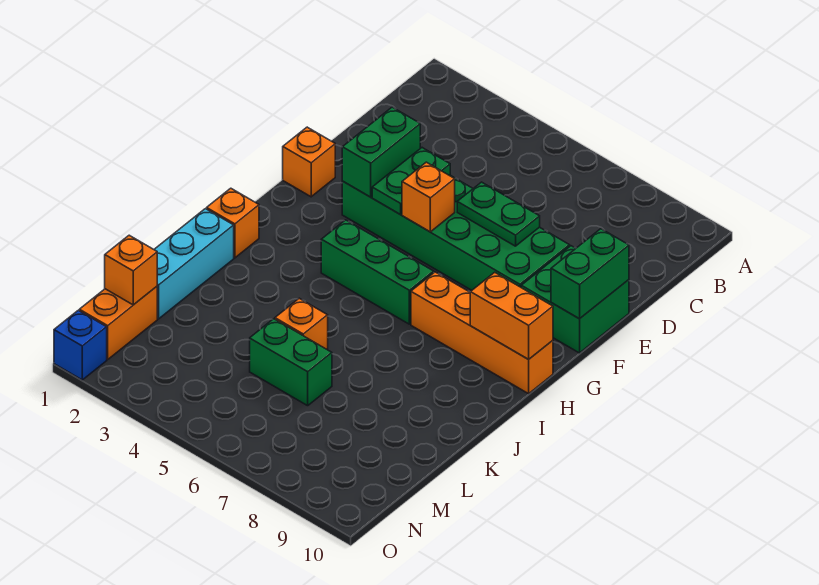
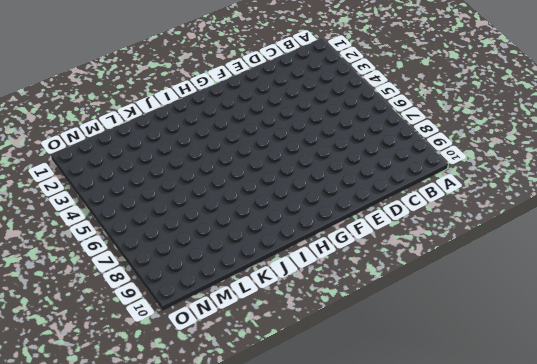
none -> green 2x6 brick [342,175,570,290]
none -> green 2x2 brick [521,246,629,353]
none -> orange 1x1 brick [283,127,335,197]

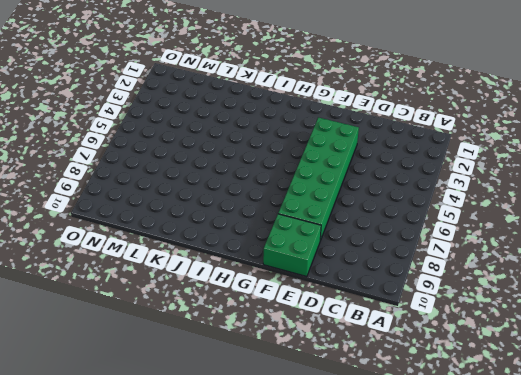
none -> orange 1x1 brick [283,127,335,197]
none -> green 1x3 brick [321,220,434,324]
none -> orange 1x4 brick [411,272,553,394]

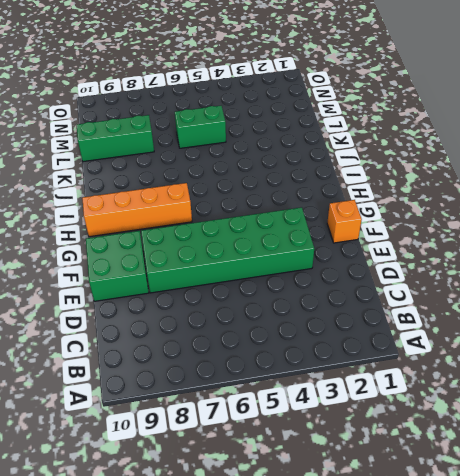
green 1x3 brick [77,115,154,162] -> green 1x3 brick moved to [321,220,434,324]
none -> orange 1x1 brick [207,188,259,258]
none -> cyan 1x3 brick [154,209,234,319]
none -> orange 1x1 brick [275,298,328,349]

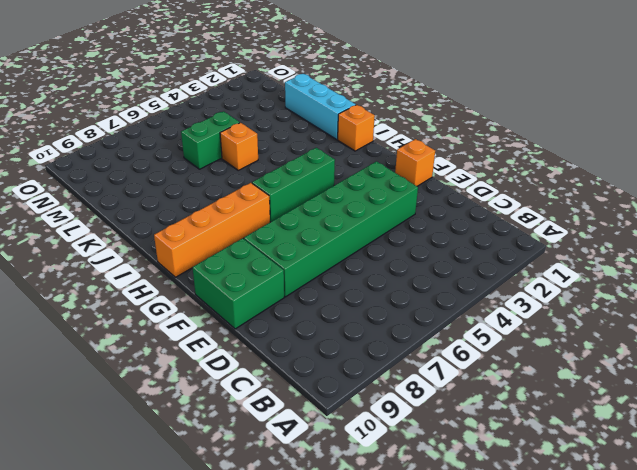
none -> orange 1x2 brick [79,287,157,359]
none -> blue 1x1 brick [54,310,107,380]
none -> green 1x2 brick [342,107,420,197]

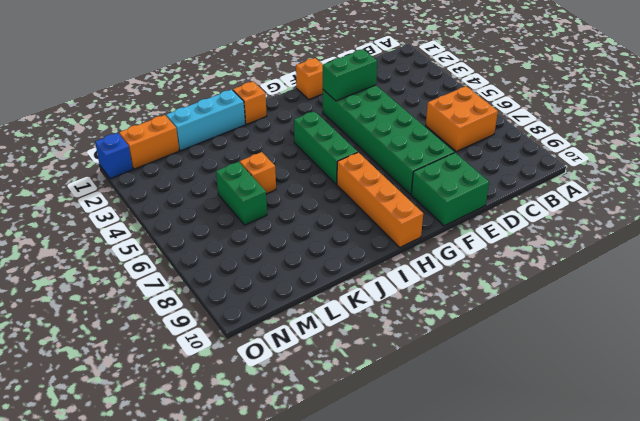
orange 2x2 brick [426,86,498,152] -> none
none -> green 1x2 plate [372,148,450,215]
none -> green 1x2 plate [457,182,540,246]
none -> green 1x2 brick [551,229,629,319]

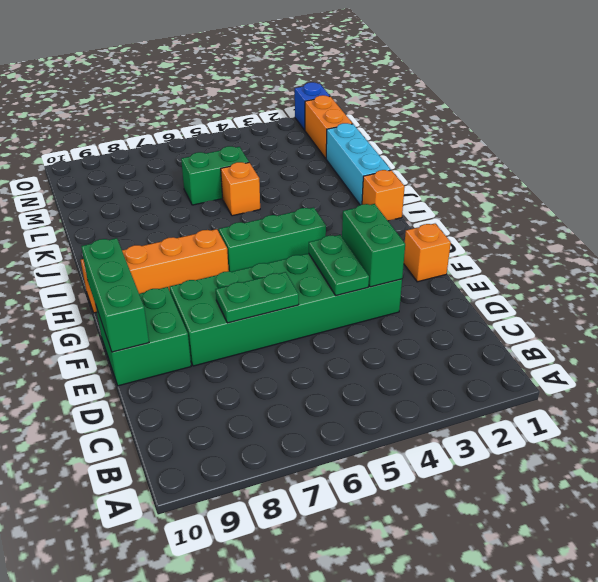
green 1x3 brick [81,238,149,352] -> green 1x2 brick [551,229,629,319]
none -> orange 1x1 brick [402,162,455,232]
none -> orange 1x2 brick [470,272,553,359]
none -> orange 1x1 brick [105,235,157,305]

